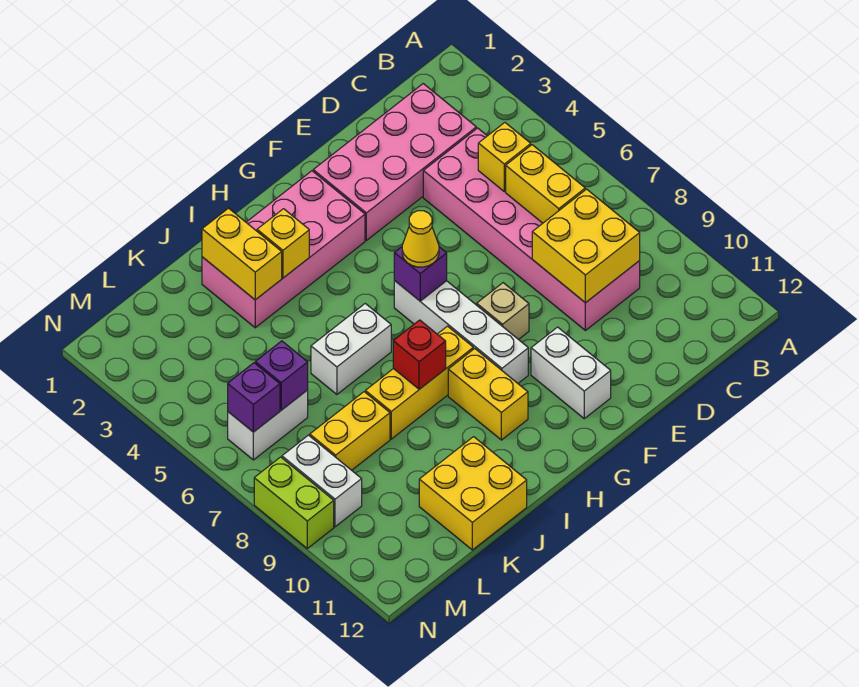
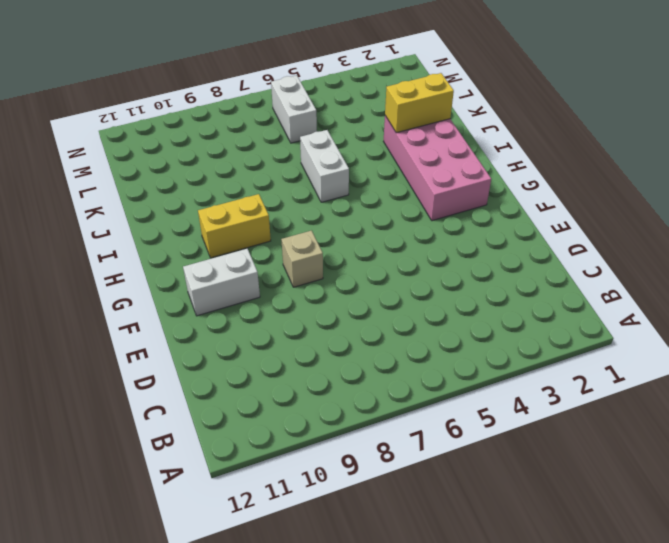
none -> pink 2x4 brick [313,84,476,240]
none -> pink 2x6 brick [423,128,640,330]
none -> white 1x4 brick [394,281,528,383]

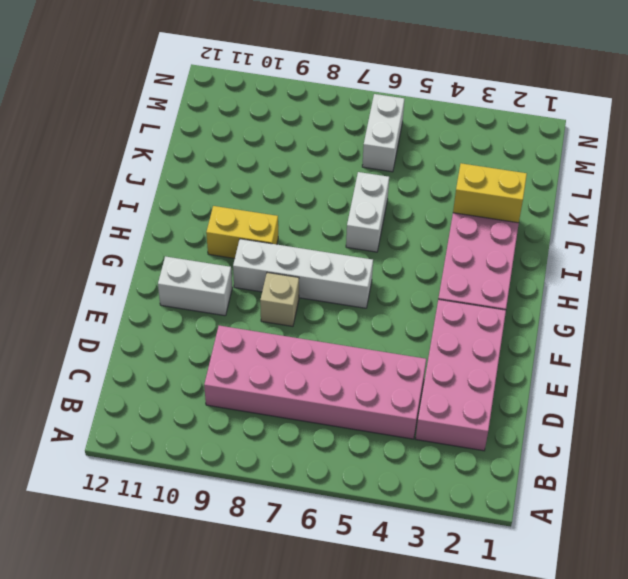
none -> yellow 1x3 brick [365,326,473,439]
none -> yellow 2x2 brick [419,437,527,550]
none -> yellow 1x2 brick [310,392,390,470]

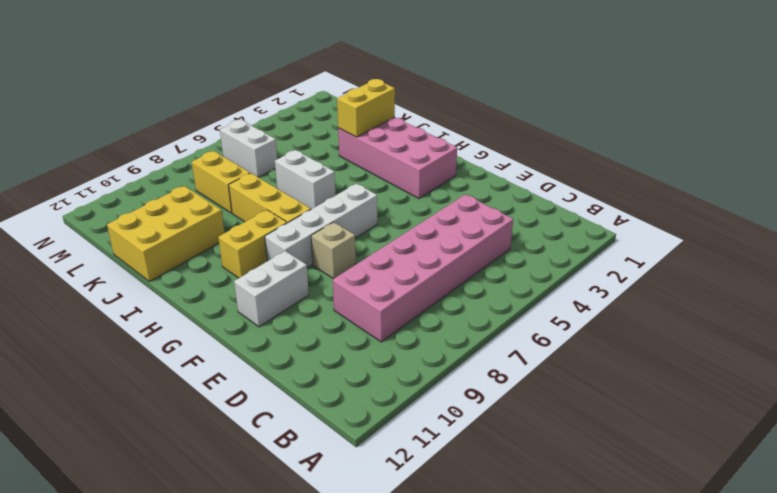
yellow 2x3 brick [107,186,225,282] -> yellow 2x2 brick [419,437,527,550]
none -> pink 2x4 brick [313,84,476,240]
none -> white 1x2 brick [282,435,362,527]
none -> lime 1x2 brick [254,457,334,548]

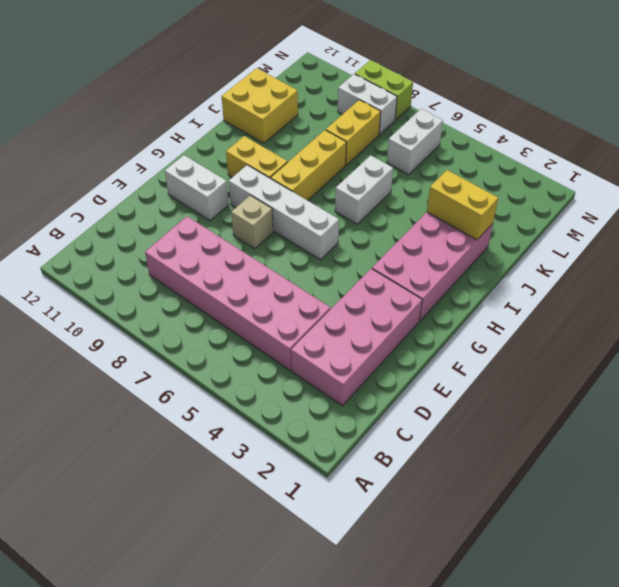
none -> yellow 1x1 brick [478,123,531,192]
none -> yellow 1x2 brick [506,145,585,223]
none -> yellow 2x2 brick [532,189,640,303]

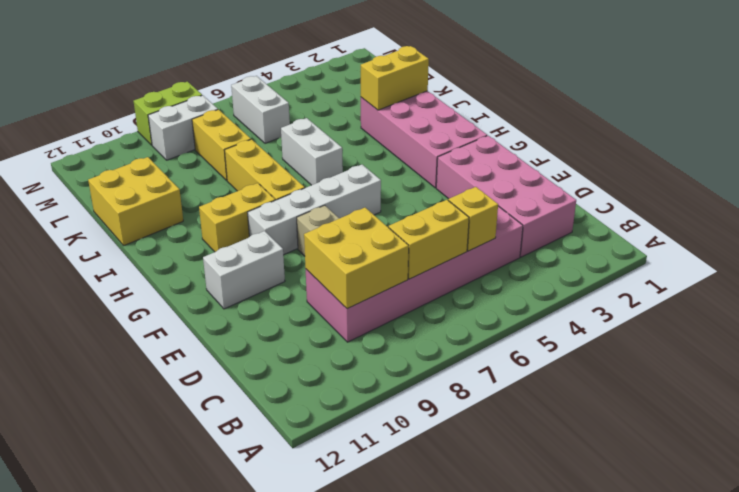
none -> purple 1x1 brick [394,247,447,301]
none -> yellow 1x1 brick [257,209,309,278]
none -> red 1x1 brick [393,320,446,389]

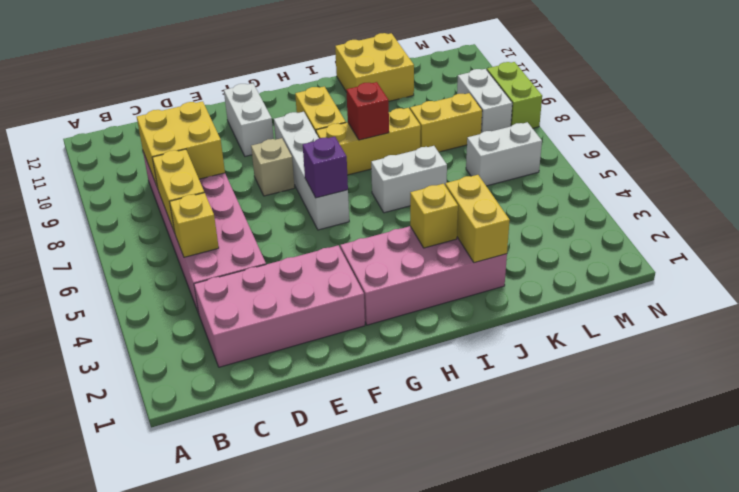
none -> purple 1x1 brick [255,341,308,410]
none -> purple 1x1 brick [228,363,280,432]
none -> yellow 1x1 cone [402,211,439,267]

